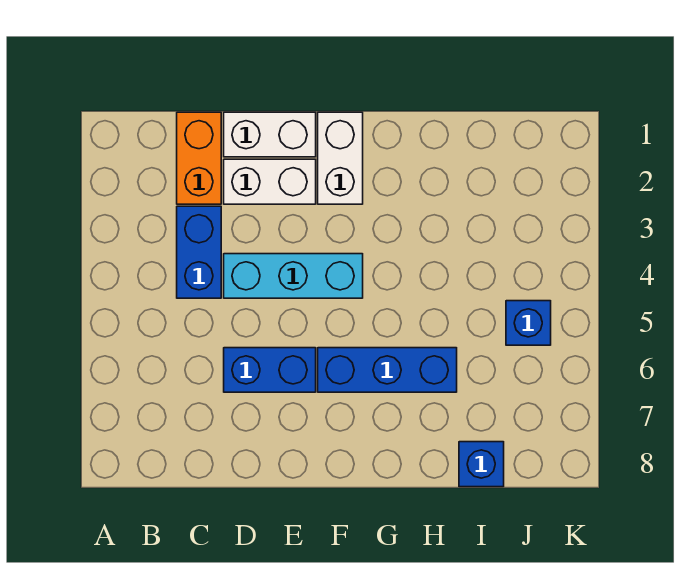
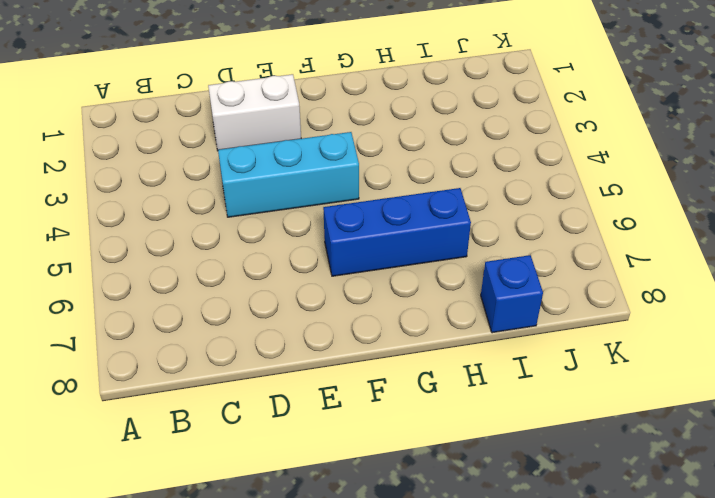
none -> orange 1x2 brick [177,112,221,204]
none -> blue 1x2 brick [177,206,221,298]

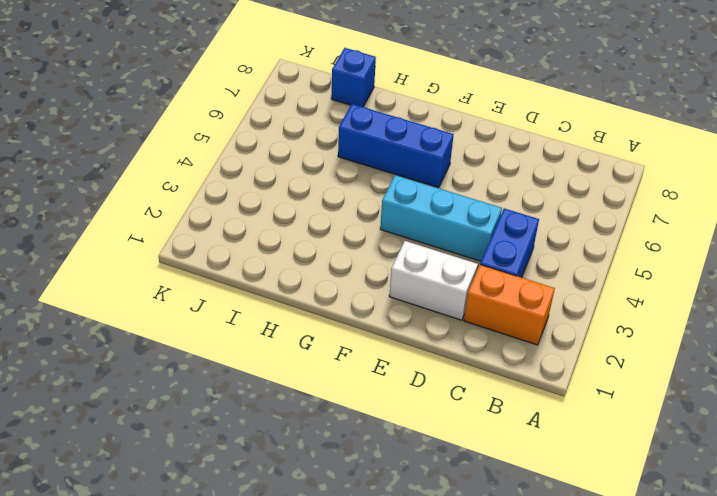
orange 1x2 brick [464,265,555,345] -> orange 1x2 brick turned to [177,112,221,204]
none -> white 1x2 brick [224,112,316,157]
none -> blue 1x2 brick [224,348,316,392]

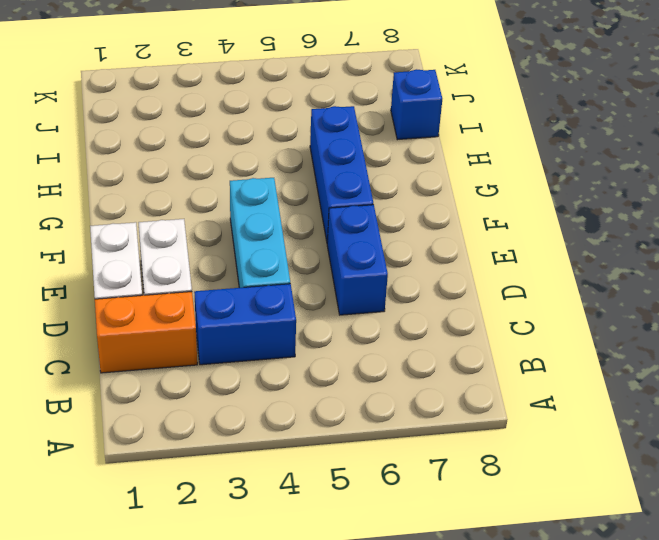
none -> white 1x2 brick [318,112,363,204]
none -> blue 1x1 brick [506,301,551,345]

